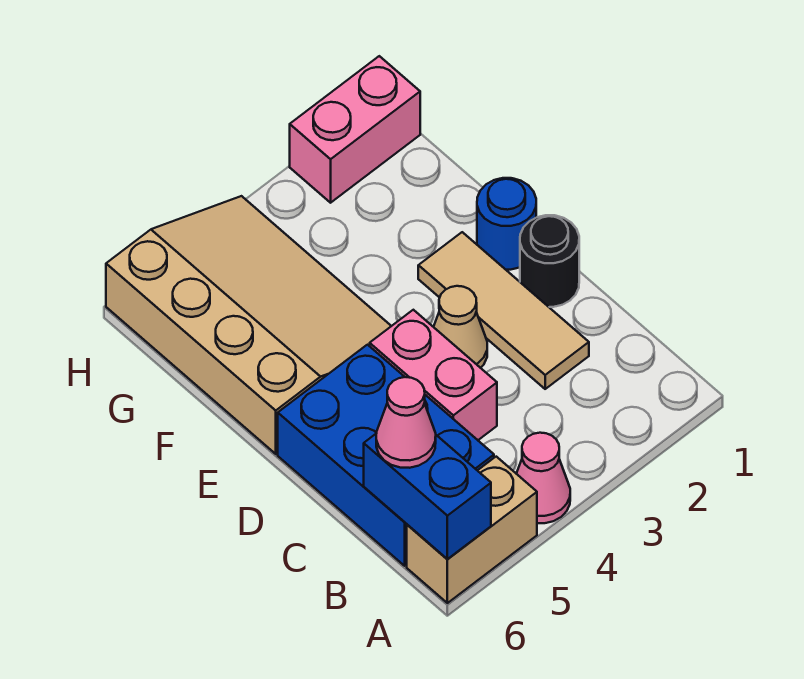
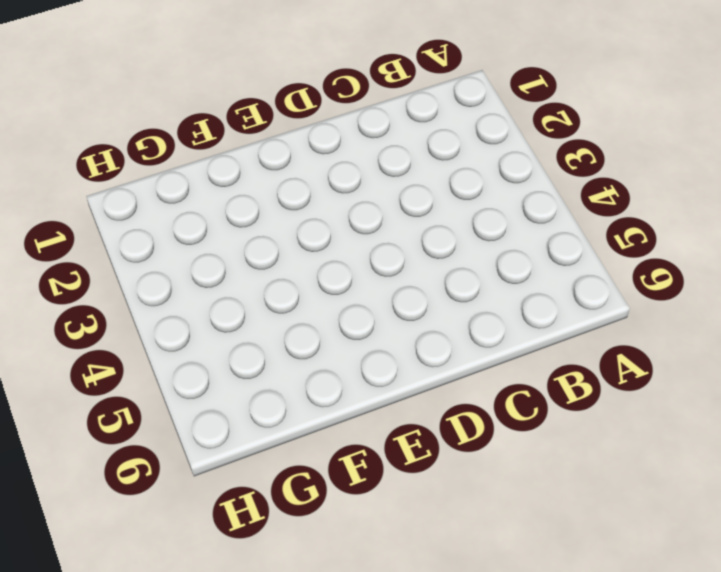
none -> pink 1x1 cone [516,433,570,523]
none -> tan 1x2 brick [407,457,537,603]
none -> blue 2x3 brick [278,345,494,566]

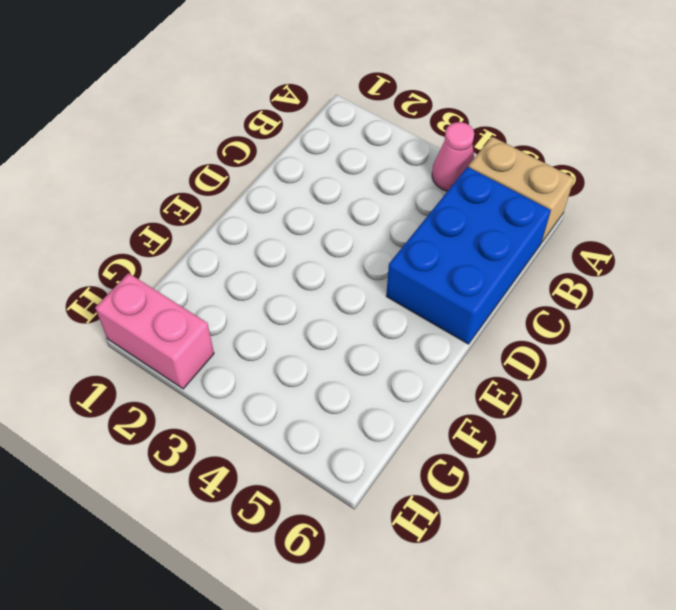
none -> tan 1x3 tile [418,232,589,389]
none -> pink 1x2 brick [370,310,497,440]
none -> black 1x1 round brick [520,215,579,307]

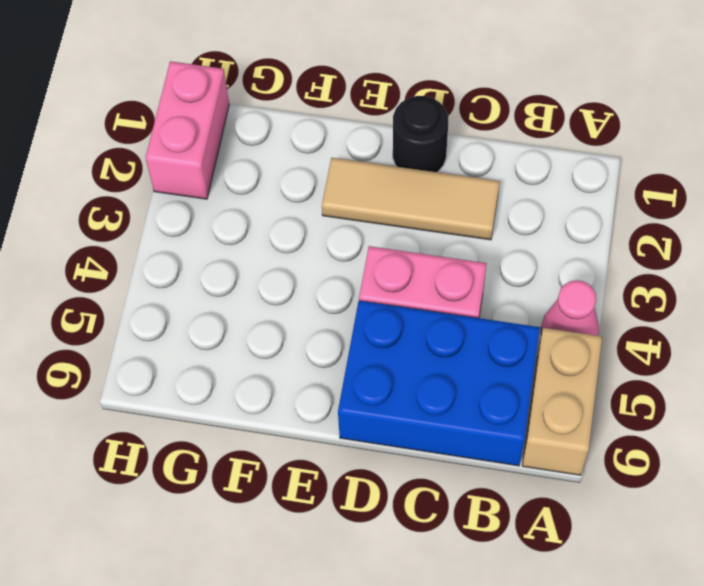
none -> tan 1x1 cone [434,286,487,368]
none -> blue 1x1 round brick [477,178,536,270]
none -> tan 3x4 slope [106,196,391,454]

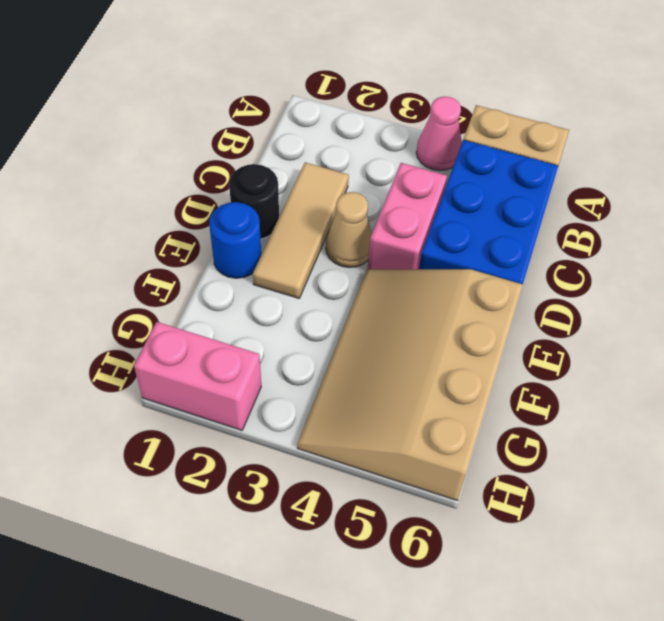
none -> blue 1x2 brick [364,434,491,559]
none -> pink 1x1 cone [376,377,436,468]

